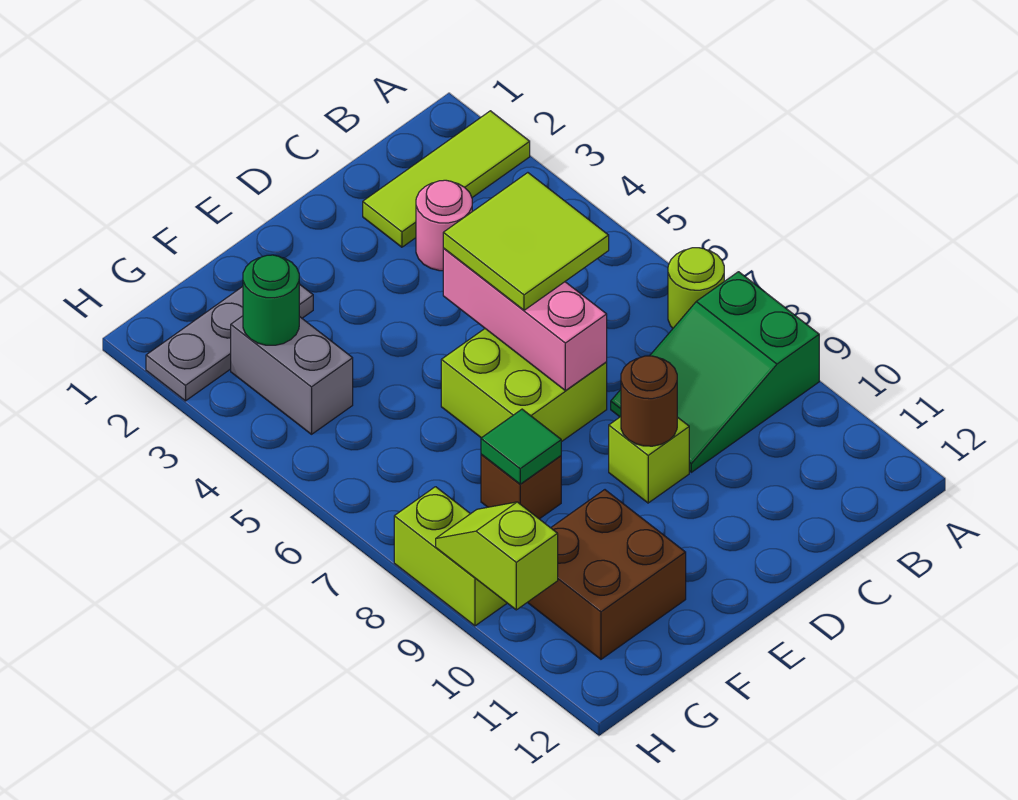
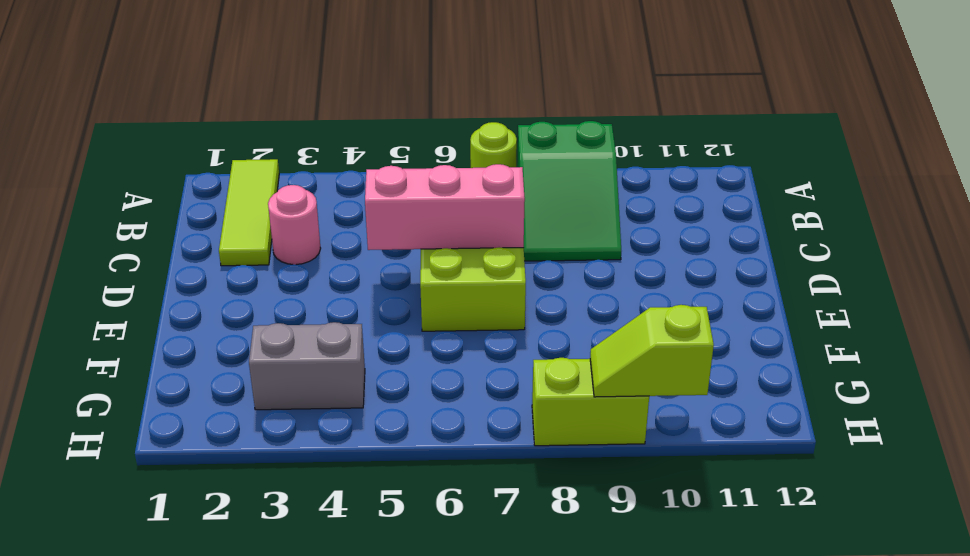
none -> lime 1x1 brick [609,417,689,503]
none -> grey 1x3 plate [146,284,313,401]
none -> brown 1x1 brick [481,454,561,519]

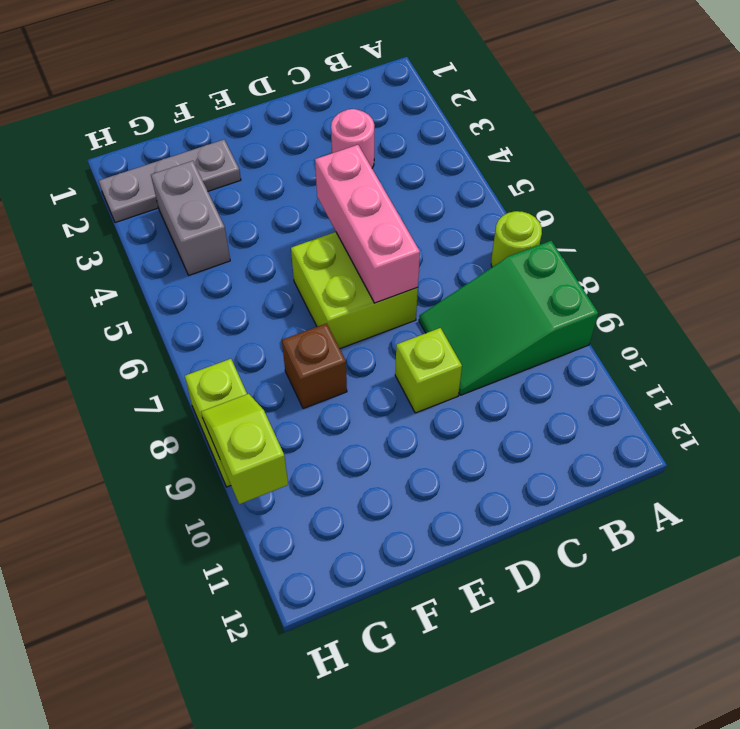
none -> lime 1x3 tile [363,111,530,247]
none -> brown 2x2 brick [527,490,686,659]
none -> brown 1x1 round brick [621,356,677,446]

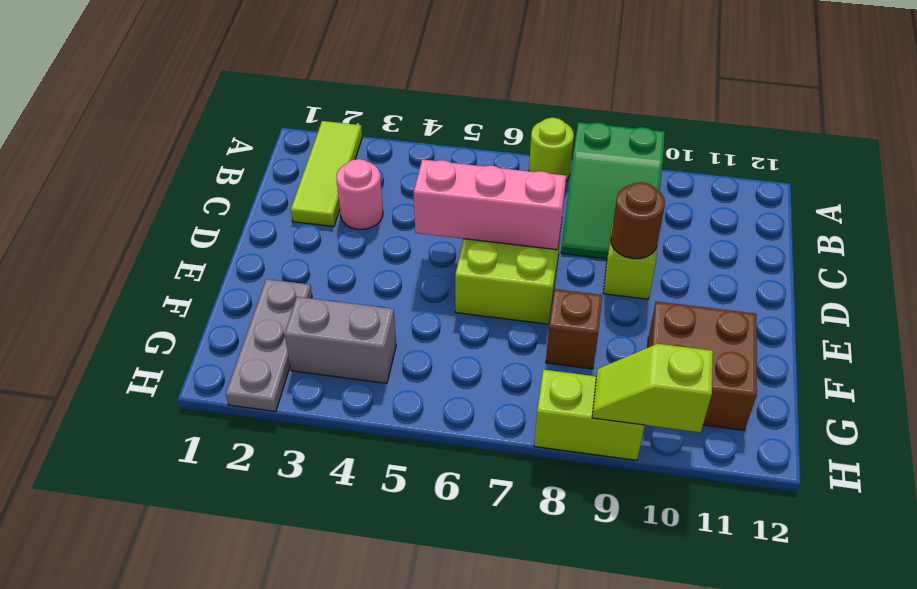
none -> green 1x1 tile [481,409,561,484]
none -> green 1x1 round brick [243,255,299,345]
none -> lime 2x2 tile [443,173,609,310]

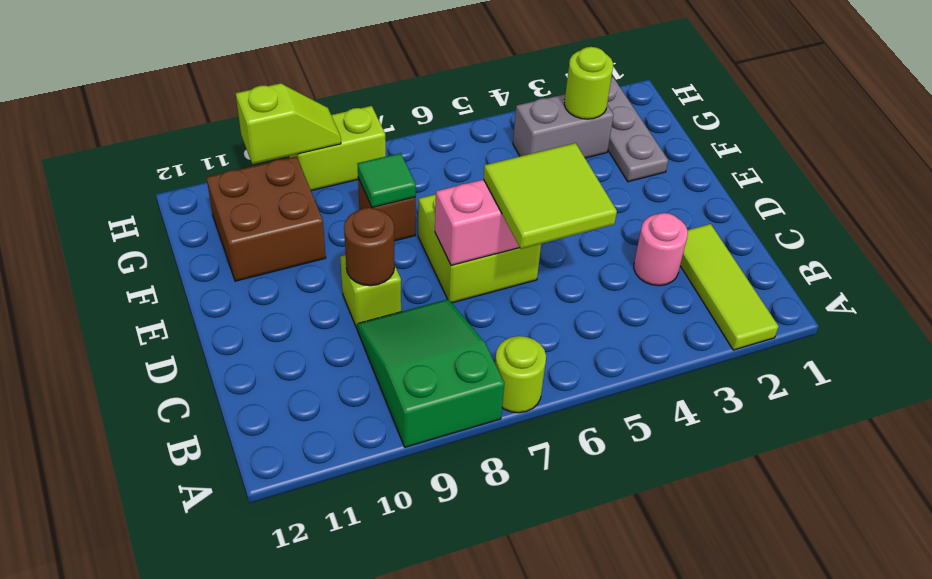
lime 1x1 round brick [564,47,613,119] -> green 1x1 round brick [243,255,299,345]

